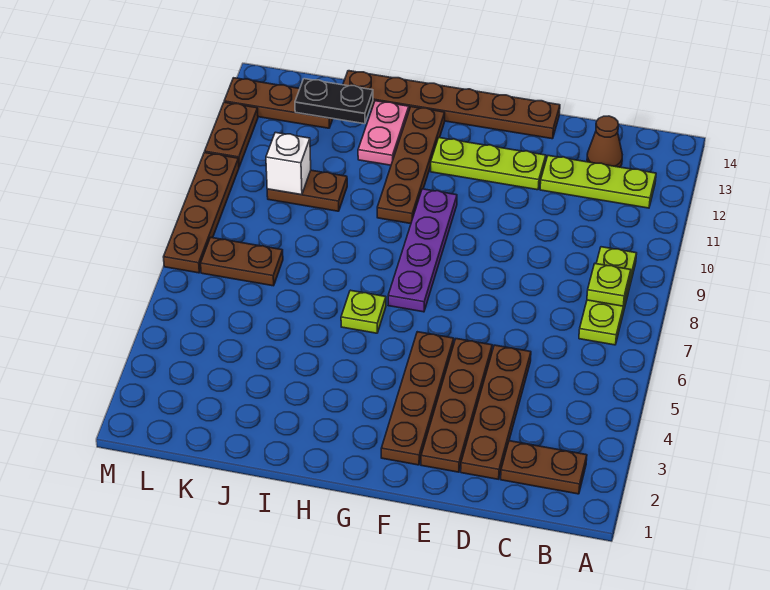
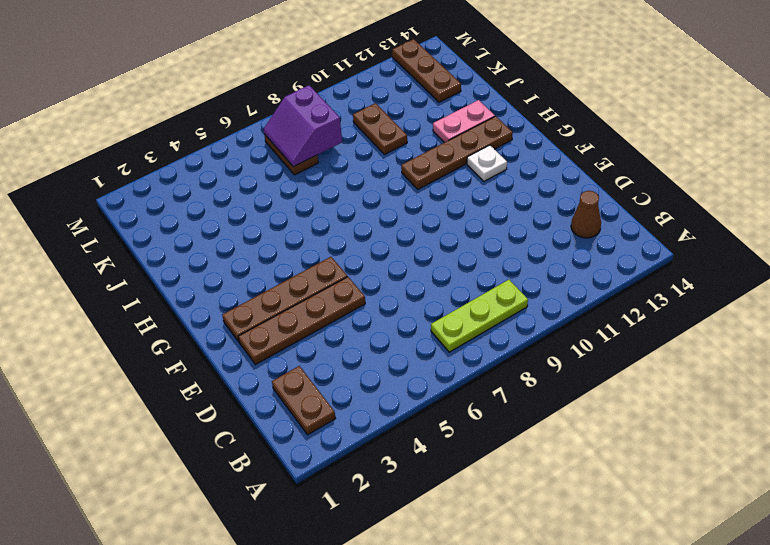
white 1x1 plate [467,145,507,181] -> lime 1x3 plate [431,138,546,190]
purple 2x2 slope [264,85,342,167] -> none
none -> lime 1x3 plate [540,156,656,208]
none -> brown 1x4 plate [461,345,531,479]
none -> brown 1x6 plate [343,71,560,139]

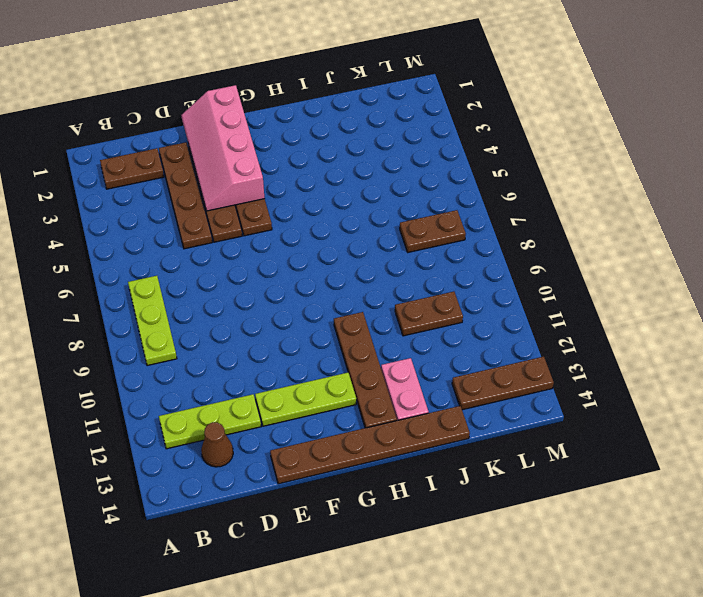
pink 2x4 slope [181,85,265,211] -> none
none -> purple 1x4 plate [388,189,457,312]
none -> lime 1x1 plate [341,290,386,333]
none -> brown 1x4 plate [164,152,239,273]

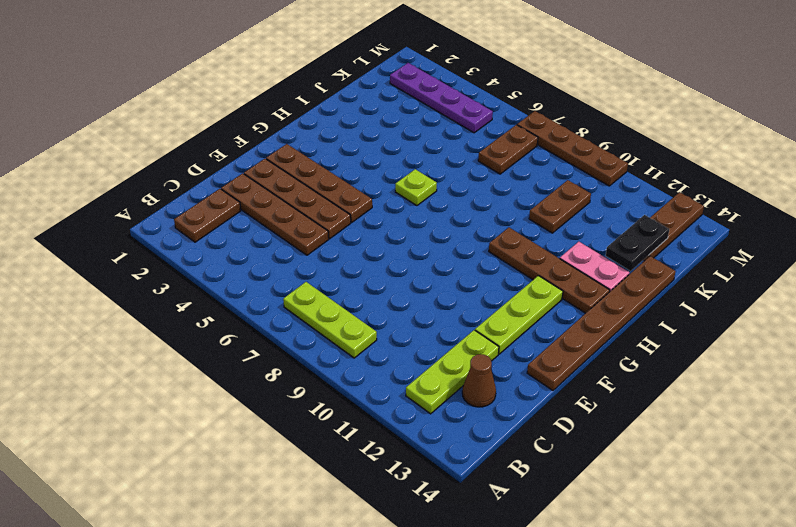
purple 1x4 plate [390,63,493,133] -> purple 1x4 plate moved to [388,189,457,312]
none -> brown 1x2 plate [205,102,258,167]
none -> lime 1x1 plate [587,264,631,306]
none -> white 1x1 brick [266,132,311,195]

